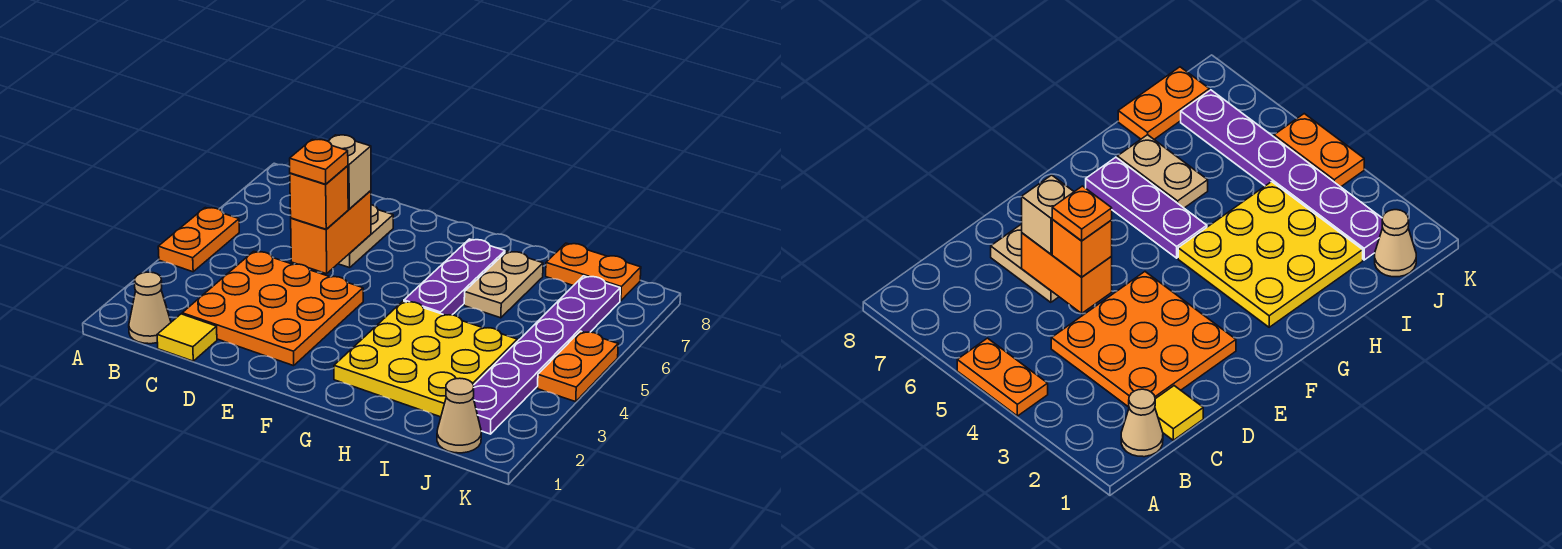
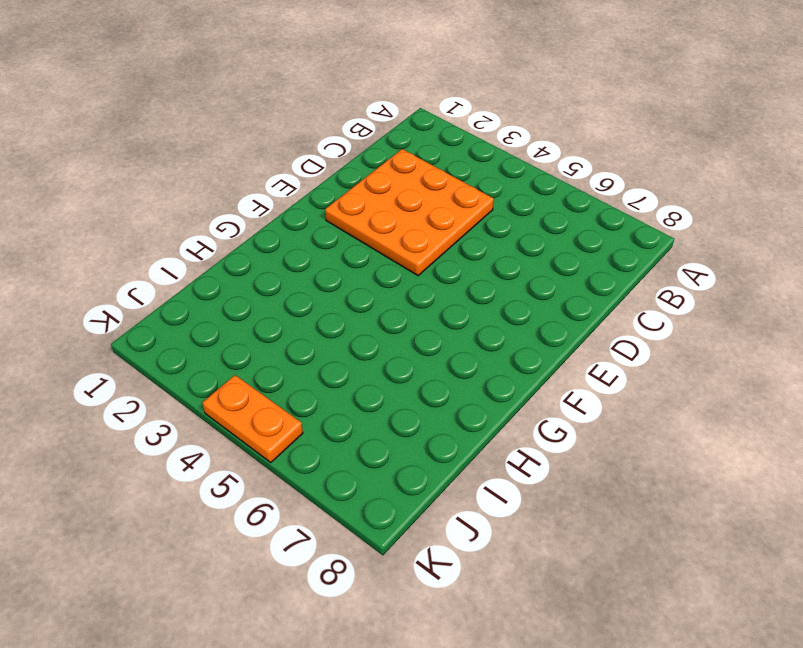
none -> orange 1x2 plate [158,208,239,272]
none -> tan 1x1 cone [129,272,171,344]
none -> yellow 1x1 tile [157,314,217,361]

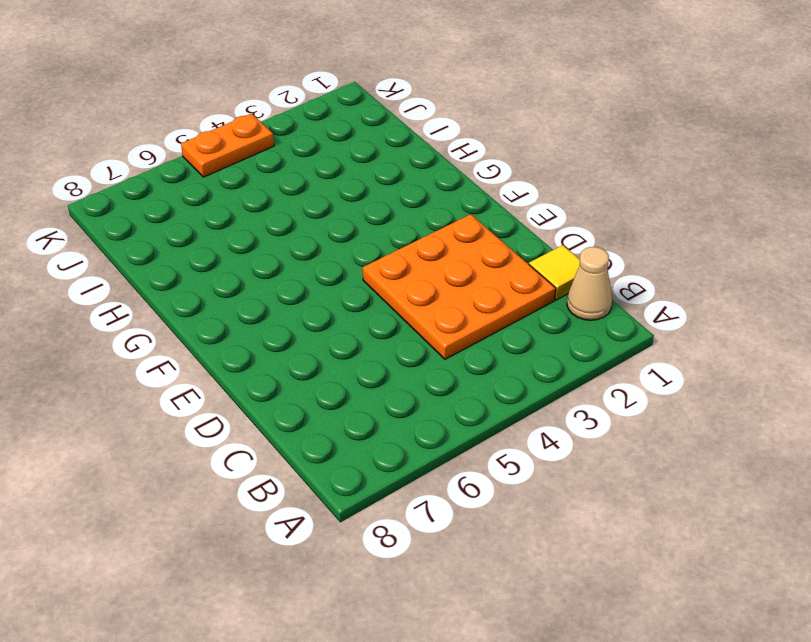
none -> orange 1x2 plate [158,208,239,272]
none -> tan 1x2 plate [338,205,393,268]
none -> yellow 3x3 plate [334,301,517,417]

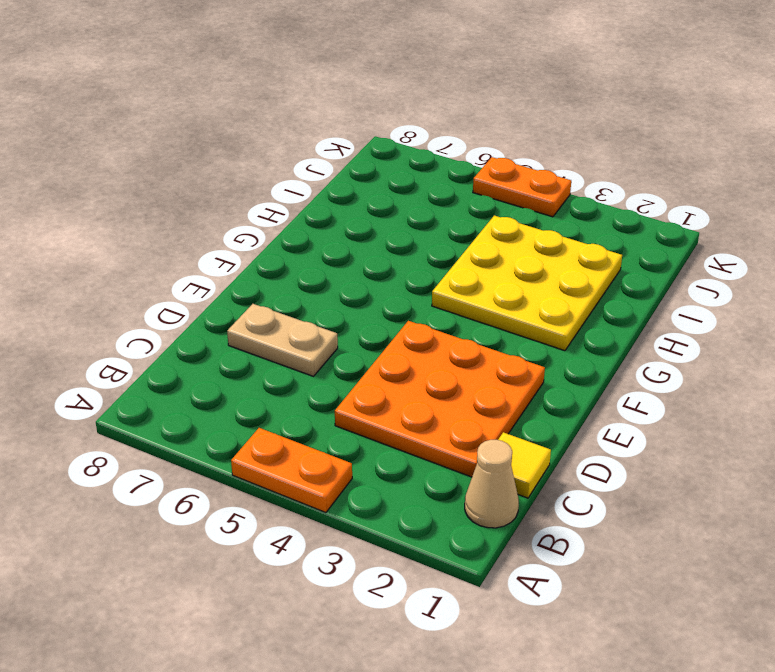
none -> purple 1x3 plate [404,239,505,315]
none -> tan 1x2 plate [464,251,543,318]
none -> orange 1x2 plate [546,243,641,301]

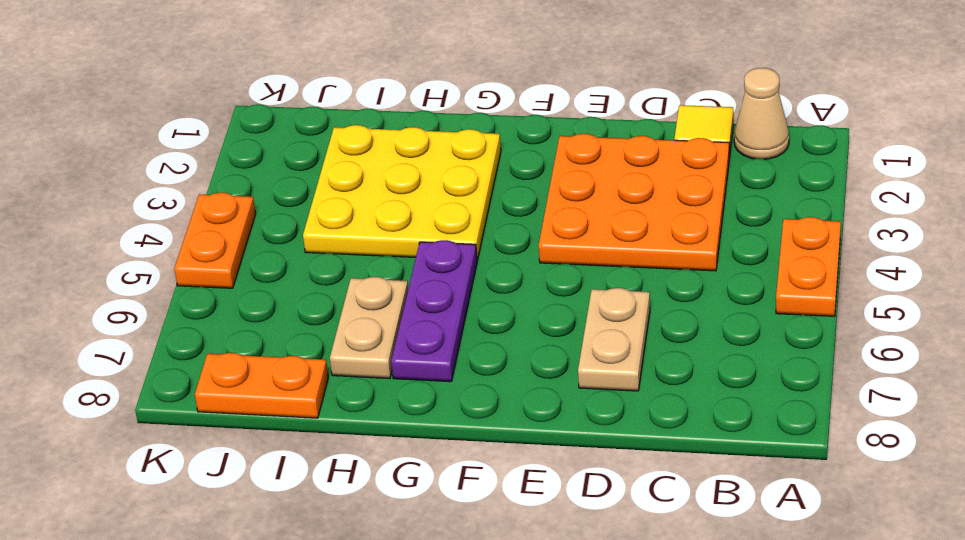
none -> tan 1x1 cone [437,378,481,453]
none -> purple 1x6 plate [473,276,620,434]
none -> orange 1x2 brick [291,191,371,274]

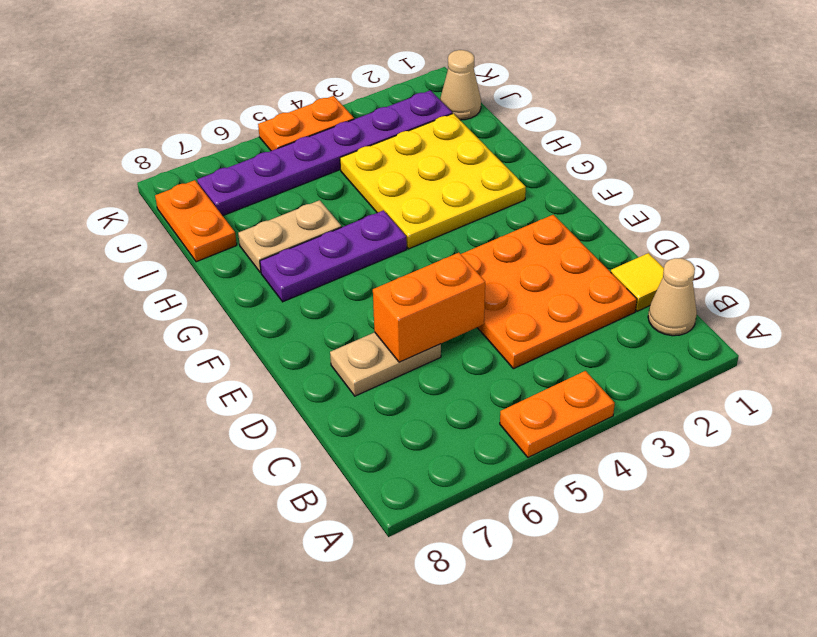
none -> orange 1x1 brick [290,166,348,229]
none -> tan 1x1 brick [328,135,371,209]
none -> orange 1x1 plate [290,140,348,184]

